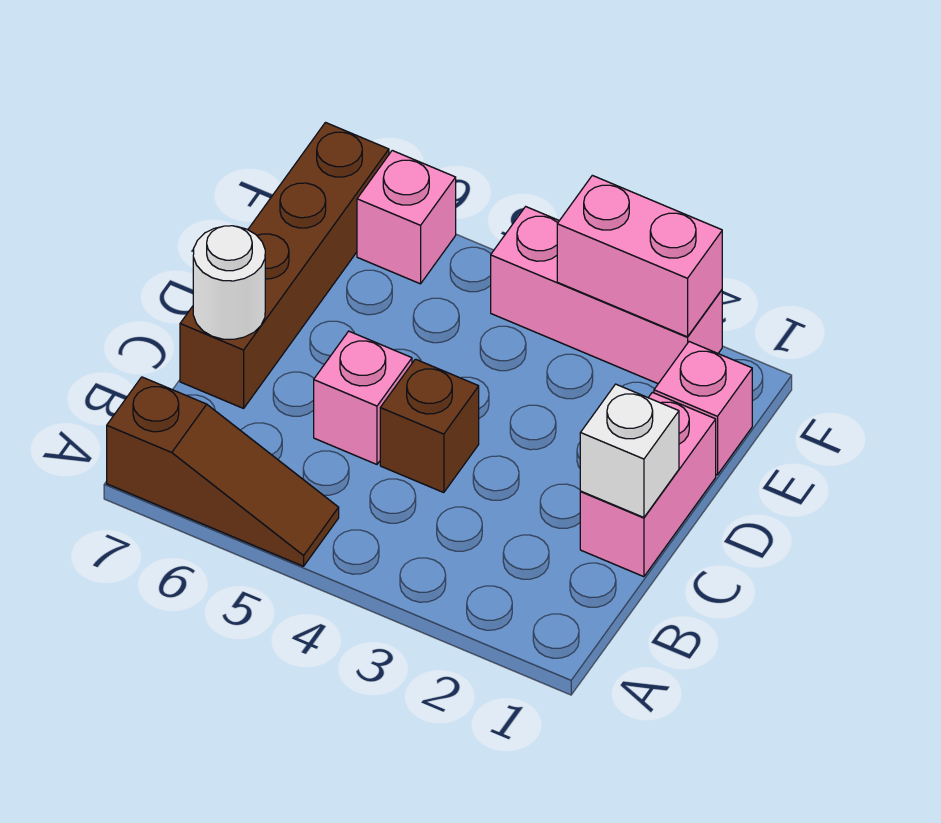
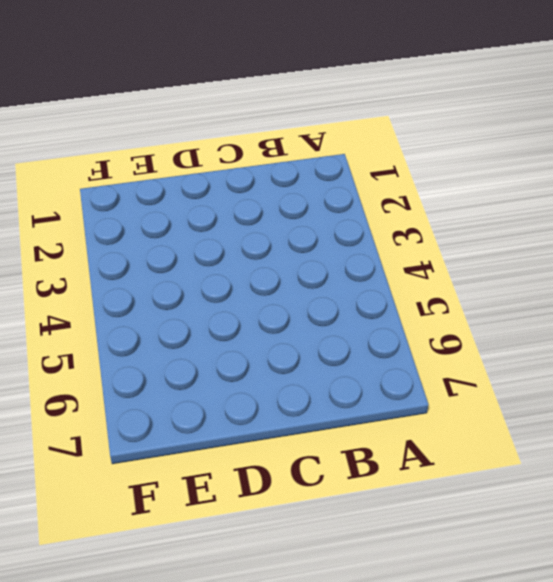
none -> brown 1x3 slope [107,377,339,566]
none -> pink 1x2 brick [580,392,716,577]

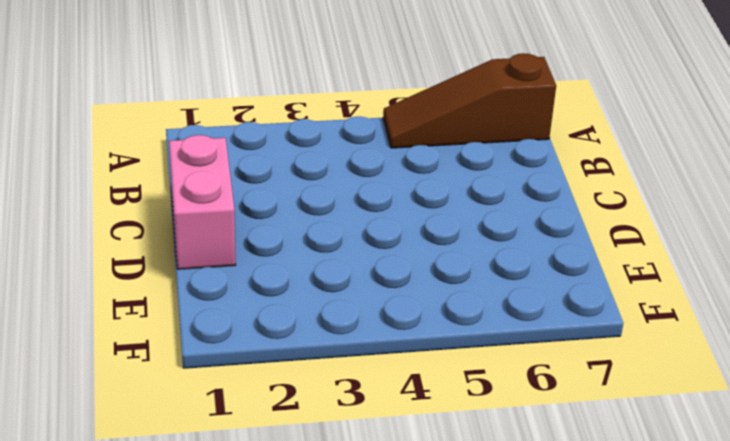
none -> brown 1x1 brick [380,359,479,493]
none -> pink 1x1 brick [314,331,412,464]

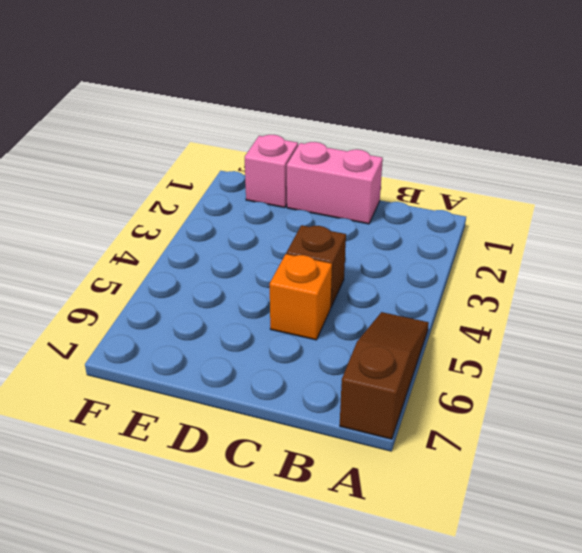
orange 1x1 brick [270,254,332,340] -> pink 1x1 brick [314,331,412,464]
none -> brown 1x4 brick [180,123,389,408]
none -> pink 1x3 brick [491,207,722,384]

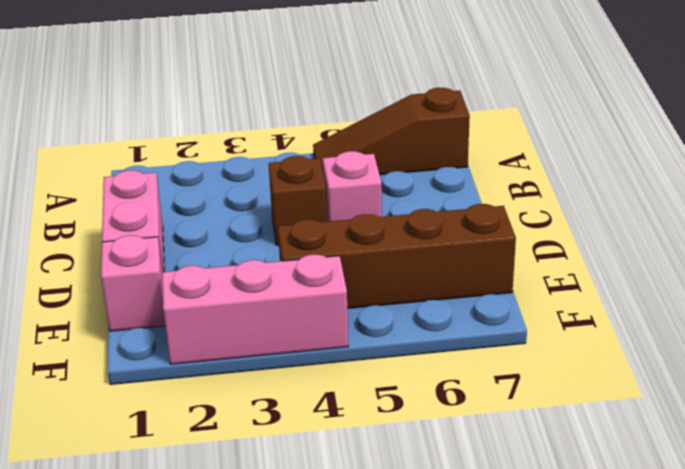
brown 1x4 brick [278,204,516,309] -> brown 1x4 brick turned to [180,123,389,408]
none -> pink 1x1 brick [357,151,456,284]
none -> white 1x1 brick [580,384,679,517]

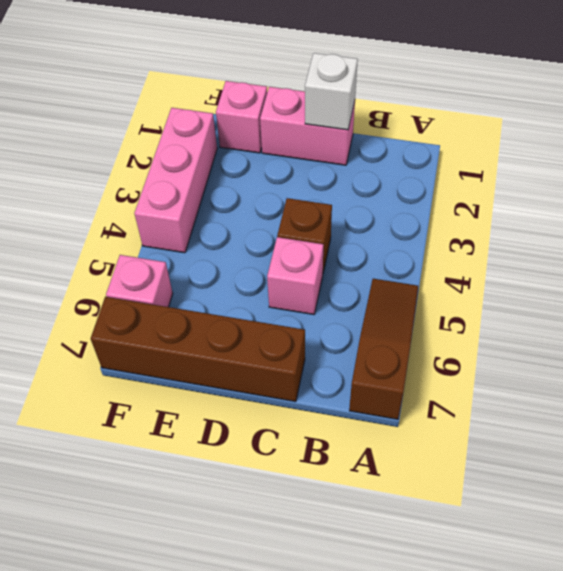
none -> white 1x1 round brick [193,226,265,339]
none -> pink 1x2 brick [557,175,722,337]

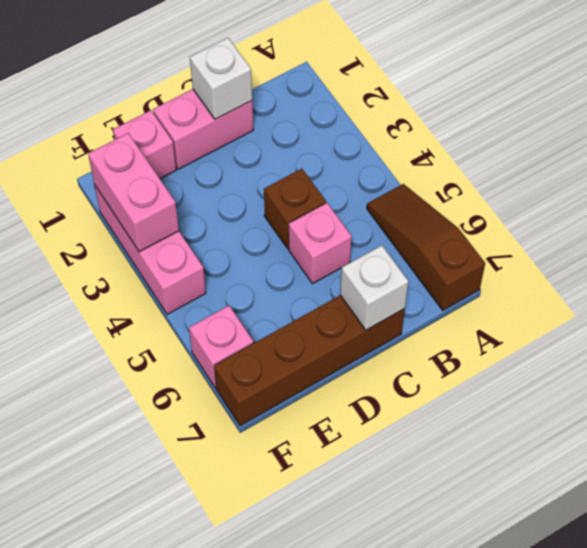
white 1x1 brick [340,245,408,330] -> white 1x1 round brick [193,226,265,339]

